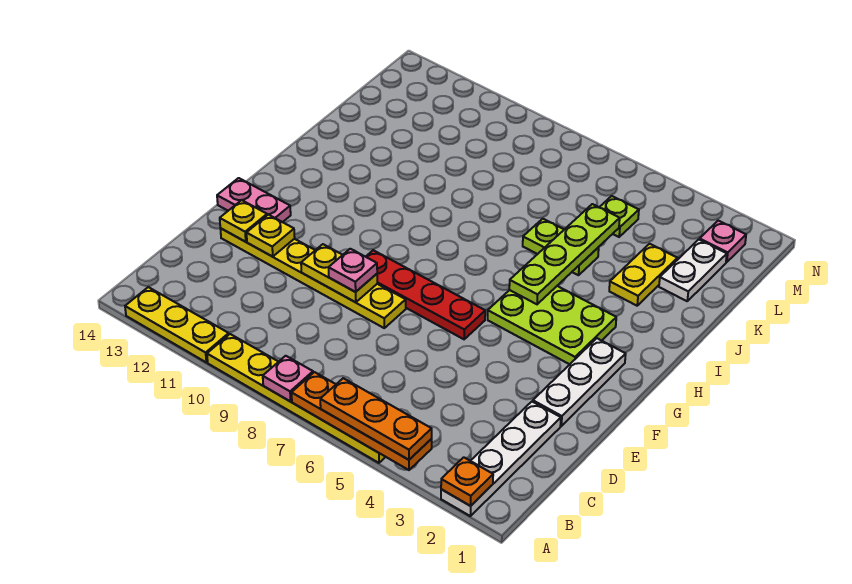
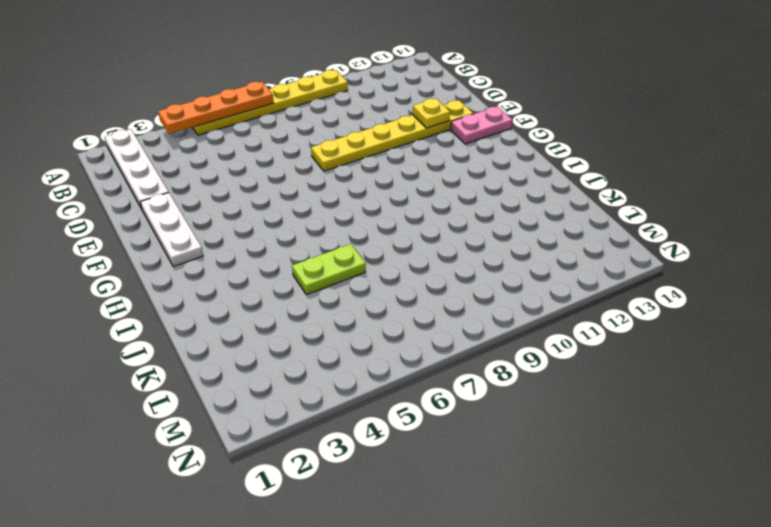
none -> yellow 1x3 plate [125,287,229,362]
none -> red 1x4 plate [366,250,485,339]
none -> lime 2x3 plate [488,286,616,364]

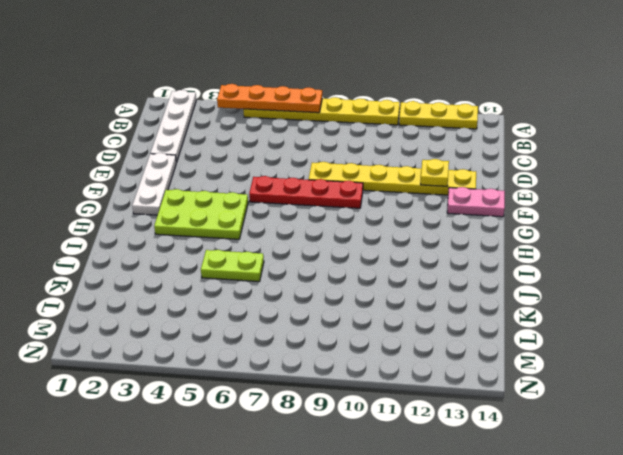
none -> yellow 1x2 plate [609,244,677,306]
none -> white 1x2 plate [659,239,727,301]
none -> lime 1x1 plate [599,196,639,237]

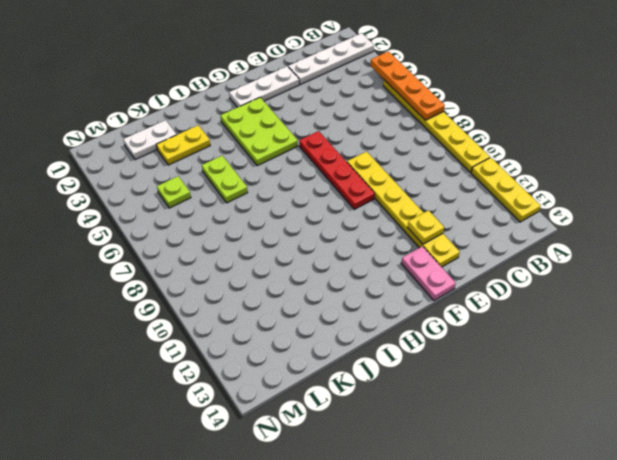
none -> pink 1x1 plate [699,221,746,262]
none -> orange 1x1 plate [441,457,493,506]
none -> pink 1x1 plate [263,356,313,401]

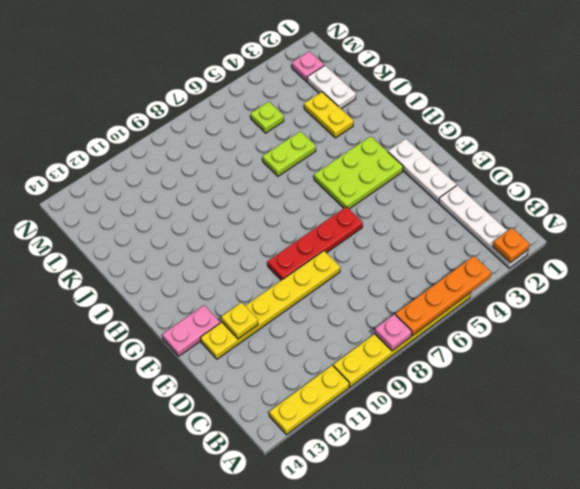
none -> yellow 1x2 plate [301,244,377,302]
none -> yellow 1x1 plate [220,200,267,242]
none -> lime 1x4 plate [509,204,620,304]

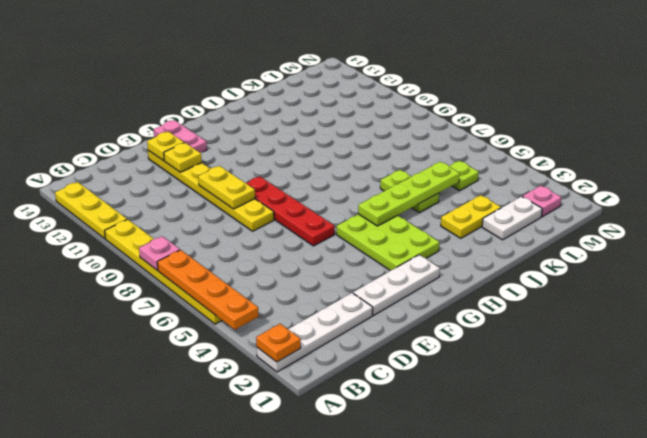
none -> orange 1x3 plate [320,378,432,460]
none -> pink 1x1 plate [329,249,377,292]

